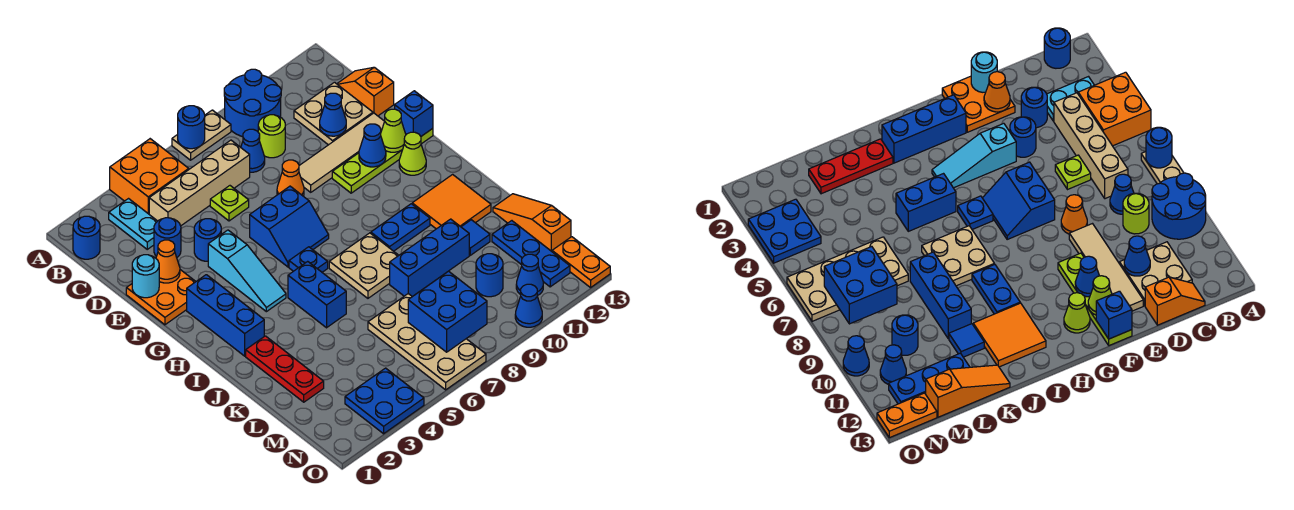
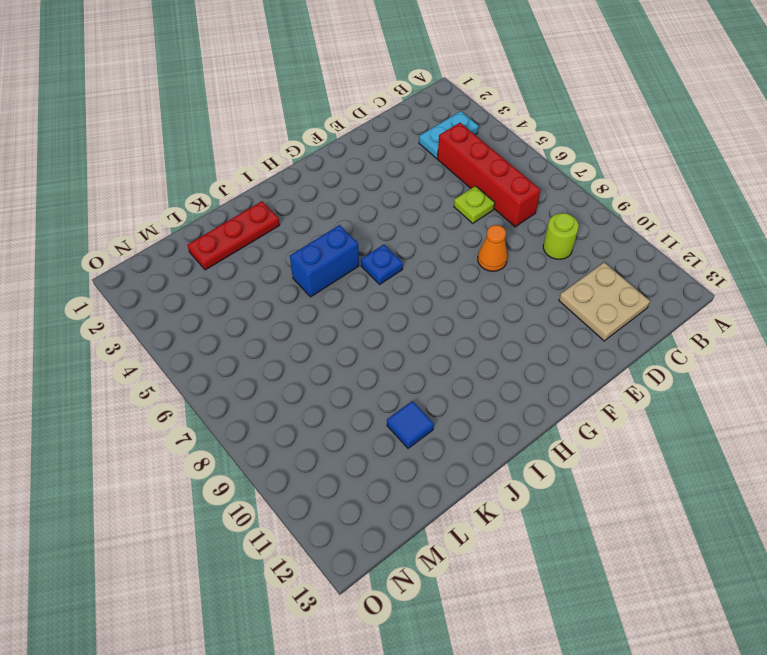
red 1x4 brick [437,123,540,227] -> tan 1x4 brick [149,140,250,226]
none -> orange 2x2 brick [110,139,189,214]
none -> tan 1x2 plate [172,110,231,160]
none -> blue 2x2 round brick [224,69,281,137]
none -> blue 1x1 round brick [73,216,100,259]

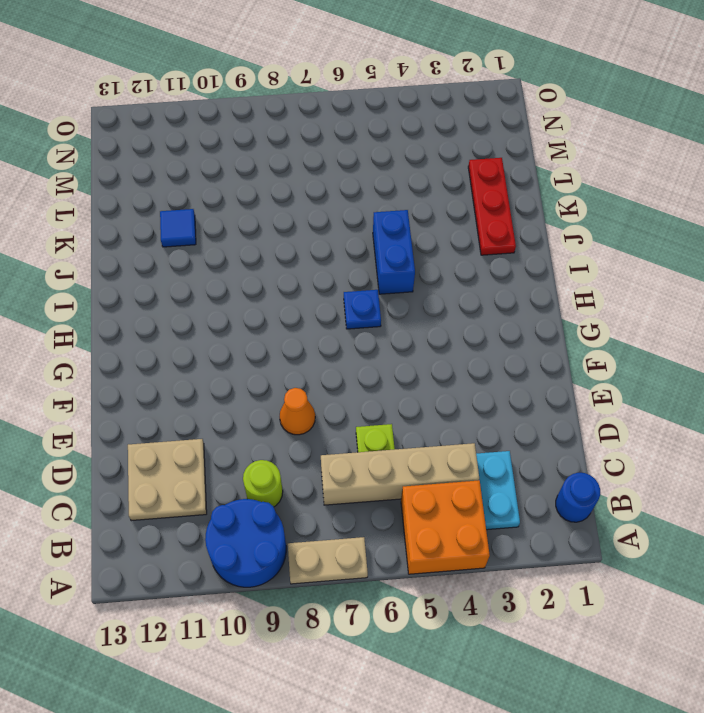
none -> blue 1x1 cone [241,129,265,172]
none -> orange 1x2 slope [337,67,394,116]
none -> blue 1x1 round brick [154,218,181,257]
none -> orange 2x2 plate [126,270,196,325]

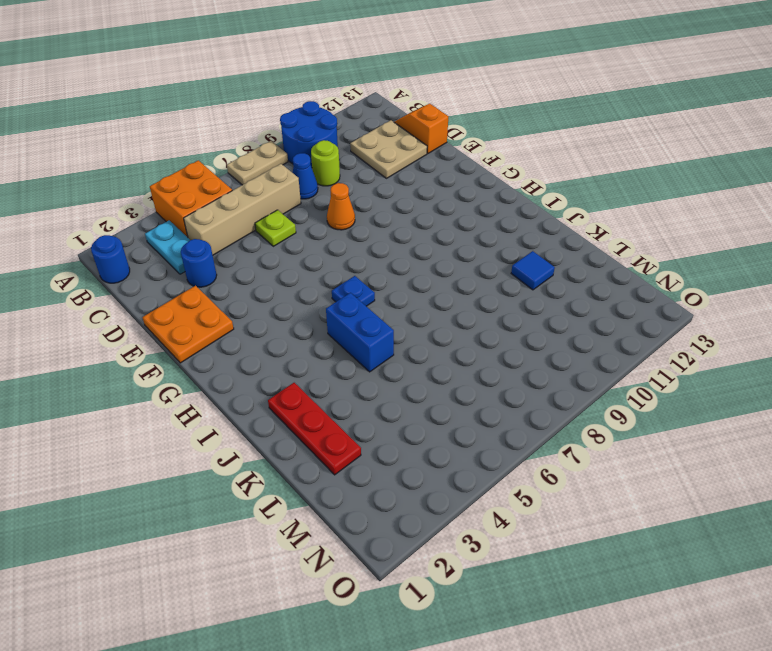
none -> blue 1x1 round brick [194,219,221,261]
none -> tan 1x4 tile [299,113,385,192]
none -> cyan 1x3 slope [208,230,286,312]
none -> blue 2x2 slope [250,186,329,267]

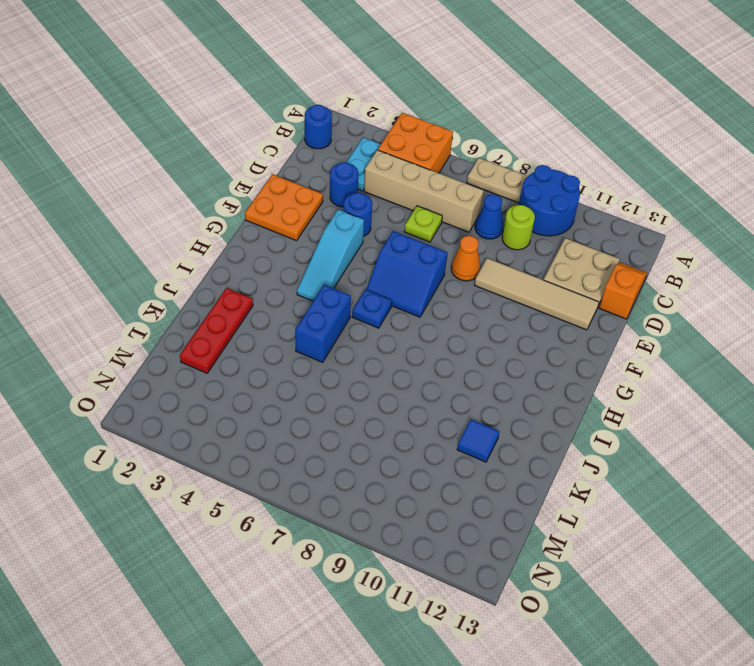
none -> lime 1x4 plate [332,129,433,193]
none -> blue 1x3 brick [187,275,264,356]
none -> lime 1x1 cone [399,132,426,175]
none -> tan 2x2 plate [329,233,399,298]

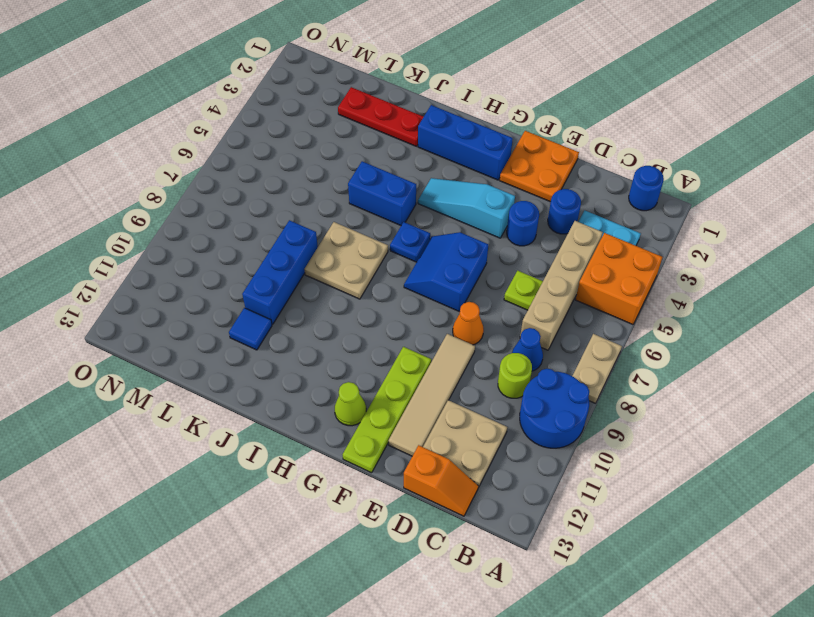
none -> blue 1x2 plate [371,204,430,251]
none -> orange 2x2 tile [412,174,491,229]
none -> orange 1x3 slope [493,194,571,251]
none -> tan 2x4 plate [368,294,486,390]

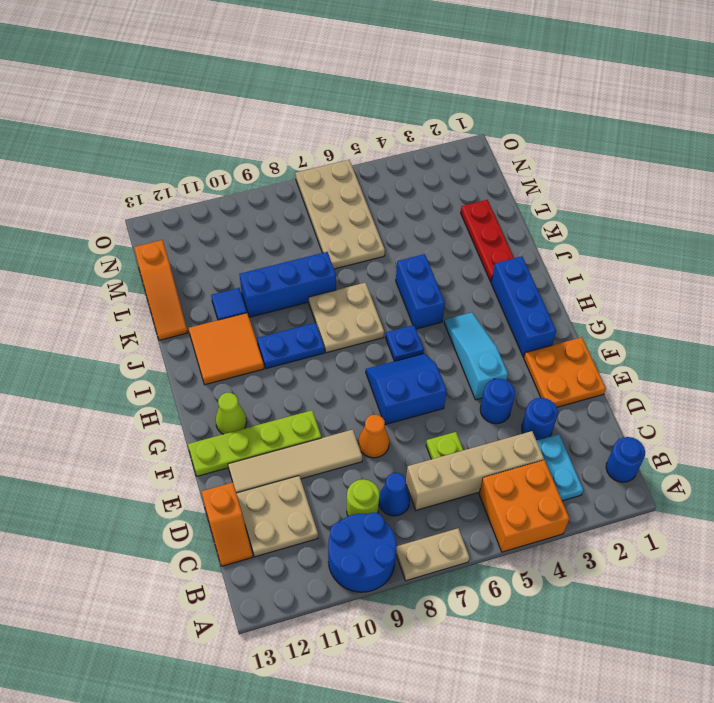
none -> blue 1x3 plate [492,221,570,287]
none -> blue 1x1 round brick [476,254,503,297]
none -> blue 2x2 plate [345,368,424,434]
none -> blue 1x1 cone [516,254,543,296]

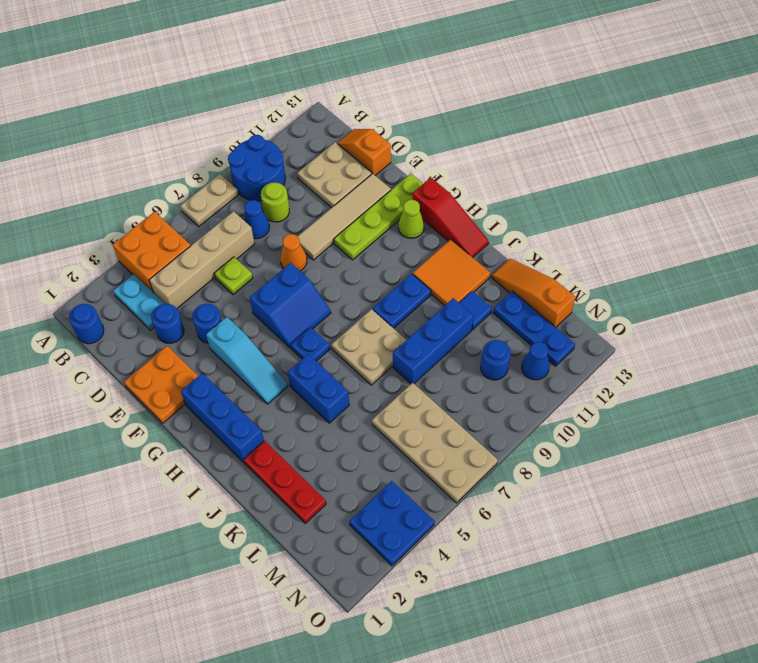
red 1x3 slope [412,178,489,257] -> none
none -> orange 1x2 plate [552,237,610,288]
none -> blue 1x1 cone [515,284,542,327]
none -> blue 1x1 round brick [178,106,205,149]
none -> blue 1x1 cone [320,93,346,136]

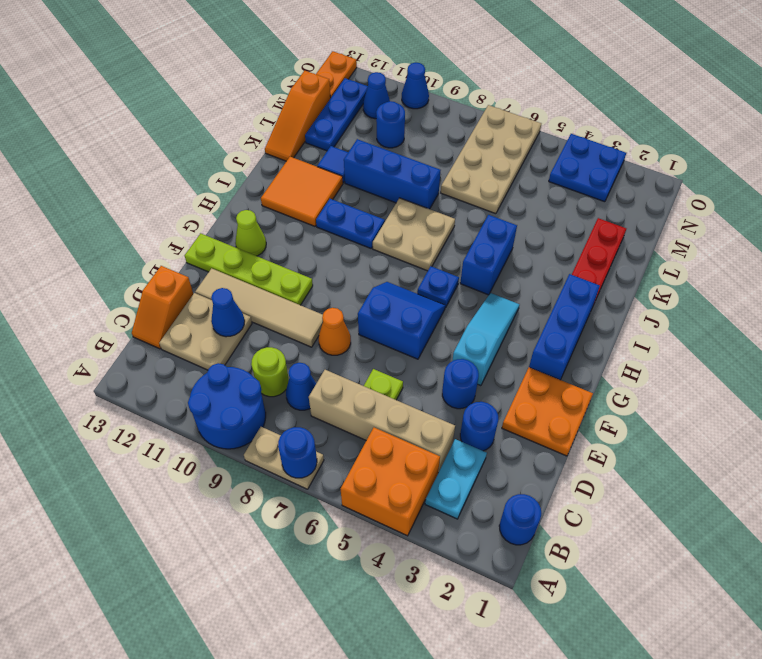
none -> cyan 1x1 round brick [132,255,159,298]
none -> orange 1x1 cone [156,240,180,283]
none -> blue 1x1 cone [359,124,386,167]
none -> lime 1x1 cone [381,109,406,152]

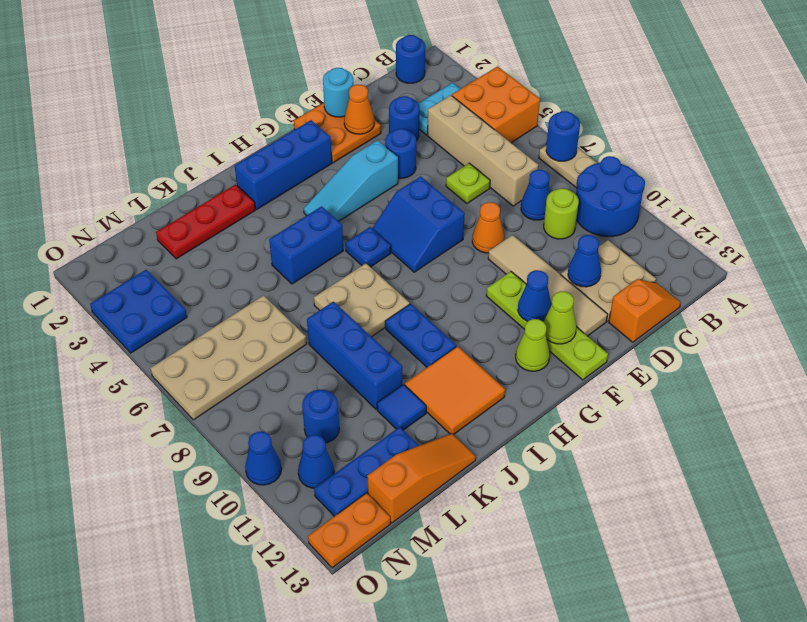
none -> blue 1x1 brick [395,91,433,136]
none -> blue 2x2 brick [408,271,487,352]

